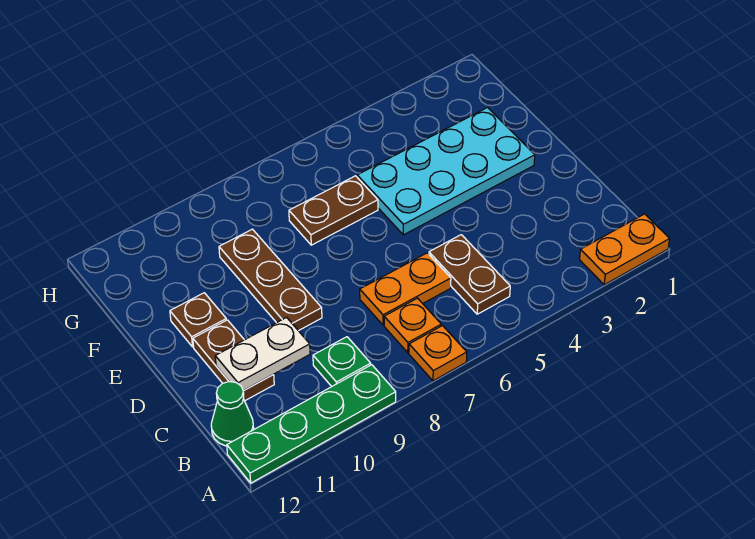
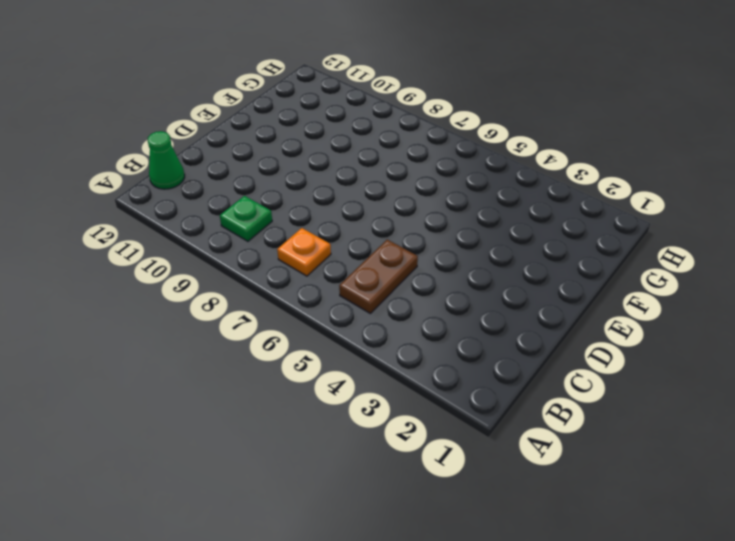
none -> orange 1x2 plate [580,214,670,285]
none -> orange 1x1 plate [409,326,467,381]
none -> green 1x4 plate [227,365,396,483]

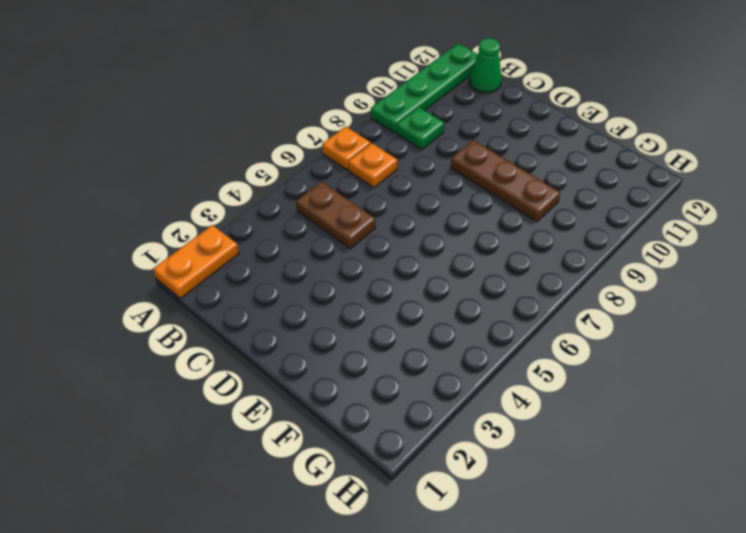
none -> orange 1x2 plate [360,253,451,325]
none -> brown 1x2 plate [193,320,274,401]
none -> cyan 2x4 plate [357,108,535,235]

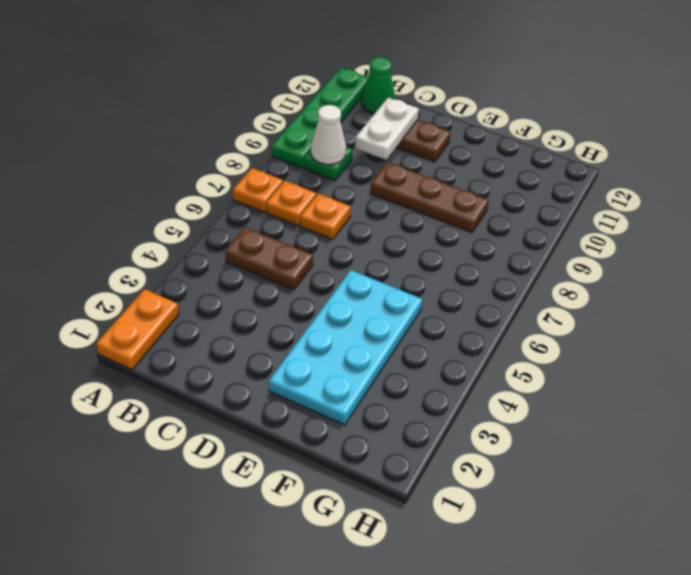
white 1x1 cone [311,105,346,165] -> none
orange 1x1 plate [300,194,351,239] -> orange 1x2 plate [360,253,451,325]
none -> brown 1x1 plate [170,293,226,347]
none -> brown 1x2 plate [289,176,378,245]

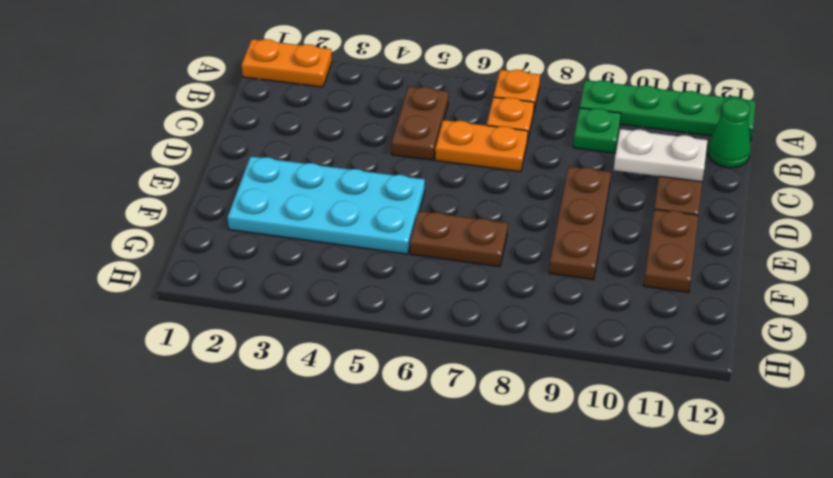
brown 1x2 plate [644,209,698,293] -> brown 1x1 plate [170,293,226,347]

